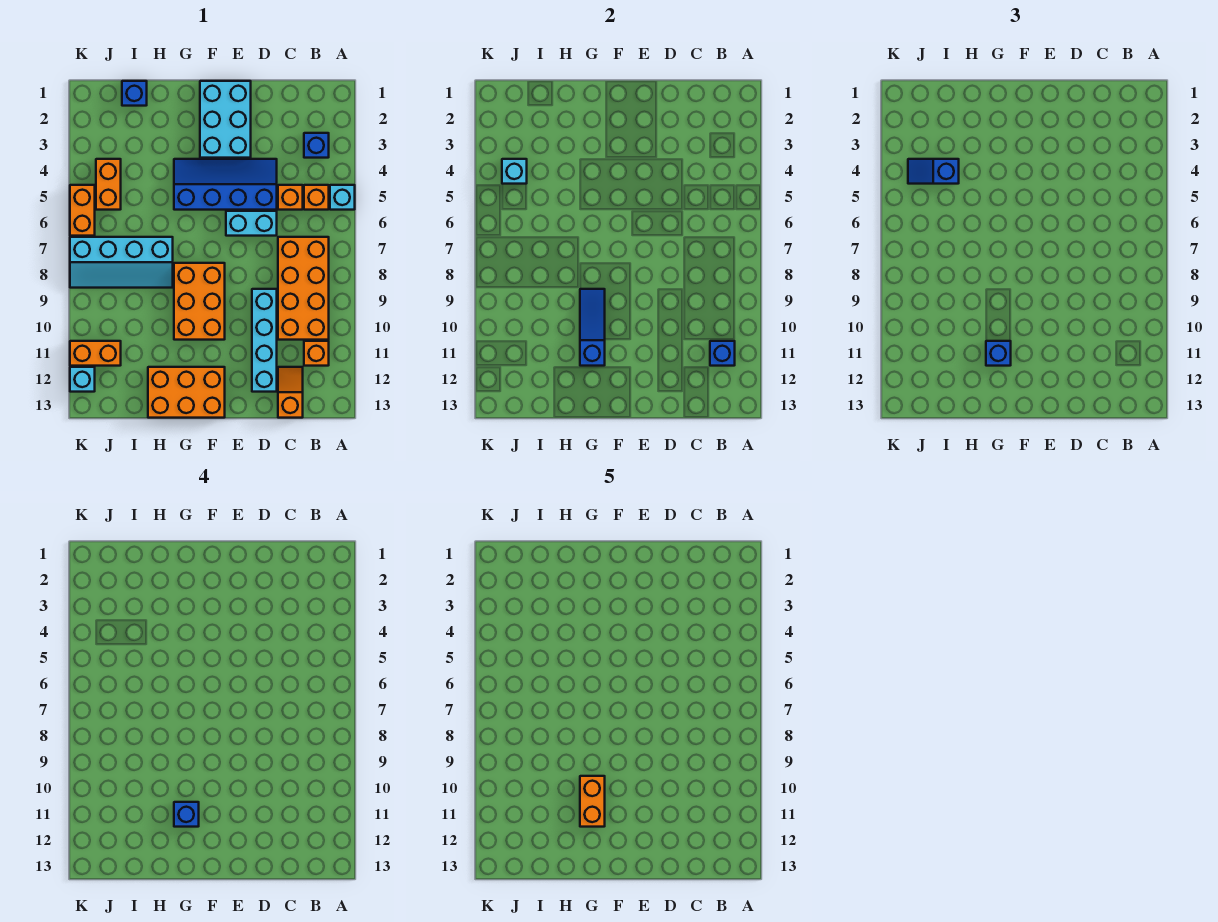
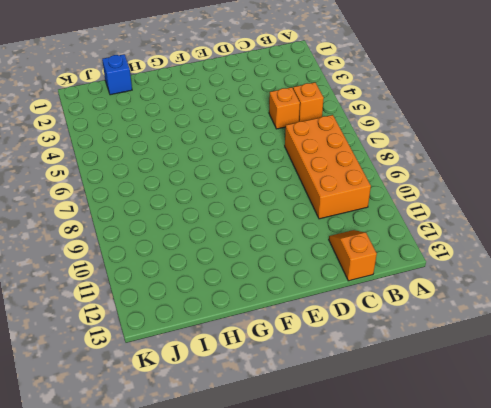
none -> cyan 1x1 brick [330,185,355,210]
none -> blue 1x1 brick [304,133,329,158]
none -> orange 1x1 brick [304,341,329,366]

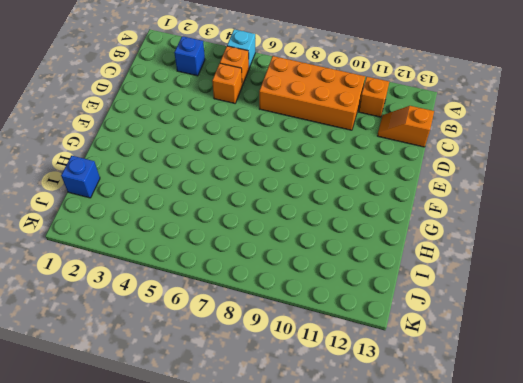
none -> blue 2x4 slope [174,159,277,210]
none -> cyan 1x2 brick [226,211,277,236]
none -> cyan 1x4 brick [252,289,277,392]

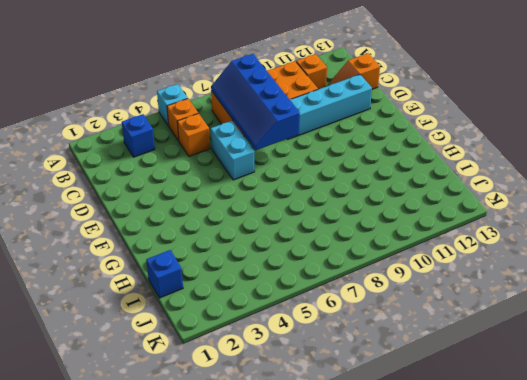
blue 2x4 slope [211,54,300,150] -> blue 2x4 slope moved to [174,159,277,210]
none -> cyan 2x3 brick [200,81,251,158]
none -> orange 2x3 brick [174,263,225,340]
none -> orange 2x3 brick [148,367,225,418]

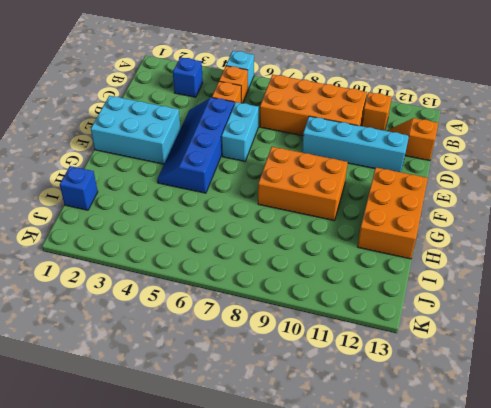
none -> cyan 2x4 slope [70,237,173,288]
none -> orange 1x2 brick [96,159,121,210]
none -> orange 1x2 brick [70,341,121,366]

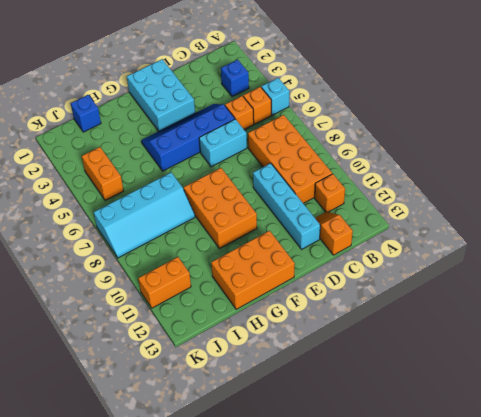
none -> orange 1x2 brick [70,185,95,236]
none -> cyan 1x1 brick [70,367,95,392]
none -> blue 1x1 brick [710,341,735,366]

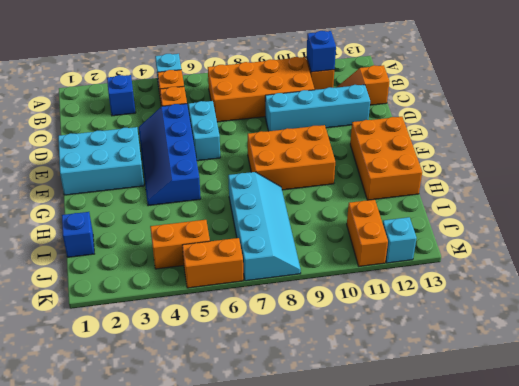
none -> blue 1x3 slope [580,289,605,366]
none -> cyan 1x1 brick [502,159,527,184]
none -> blue 1x1 brick [986,341,1011,366]

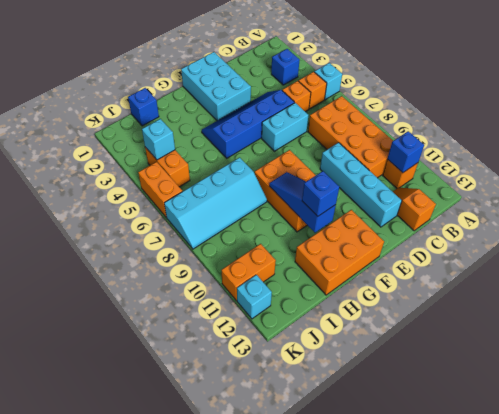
none -> blue 1x2 slope [908,159,959,184]
none -> blue 1x1 brick [174,802,199,827]
none -> orange 1x2 brick [580,776,605,827]

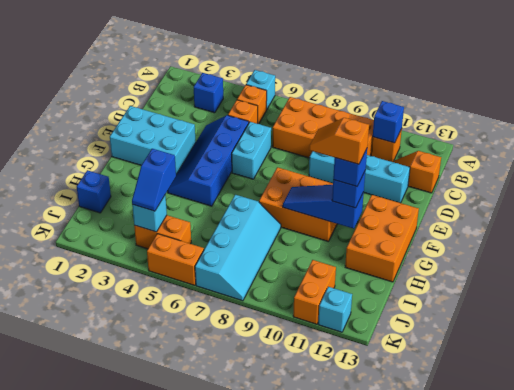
orange 1x2 slope [309,118,369,164] -> orange 1x2 brick [580,776,605,827]

